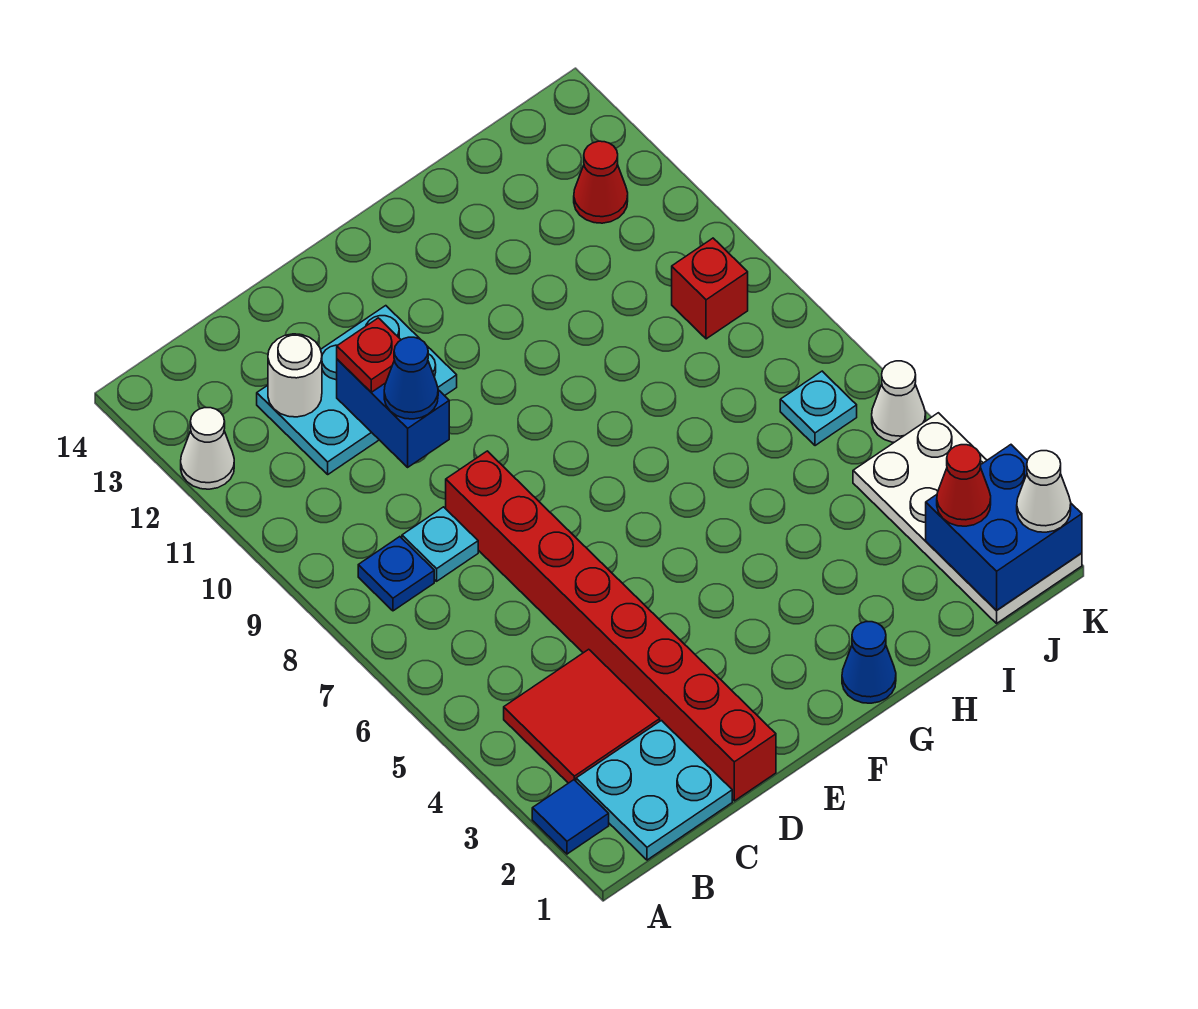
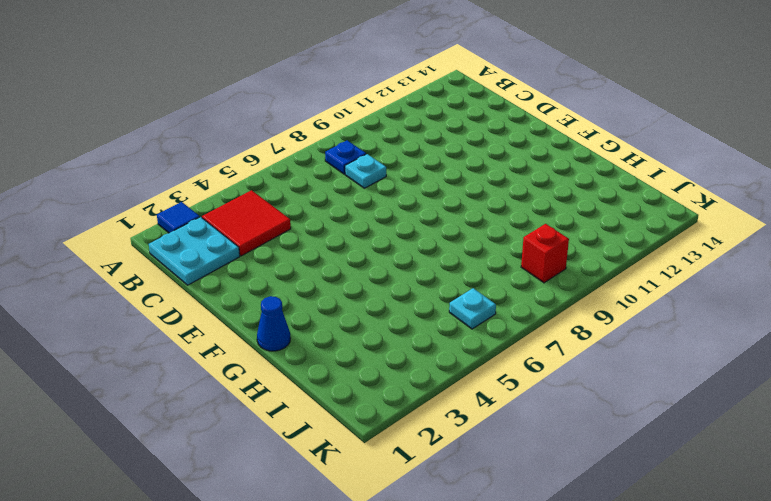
none -> white 1x1 cone [181,408,234,489]
none -> cyan 2x3 plate [257,306,457,474]
none -> red 1x8 brick [446,451,776,801]

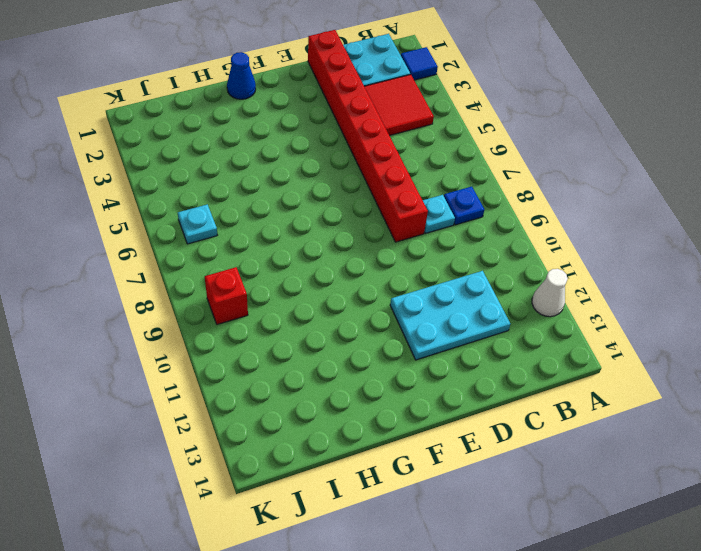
none -> white 2x4 plate [853,413,1082,623]
none -> red 1x1 cone [574,141,628,223]
none -> white 1x1 cone [872,361,926,442]

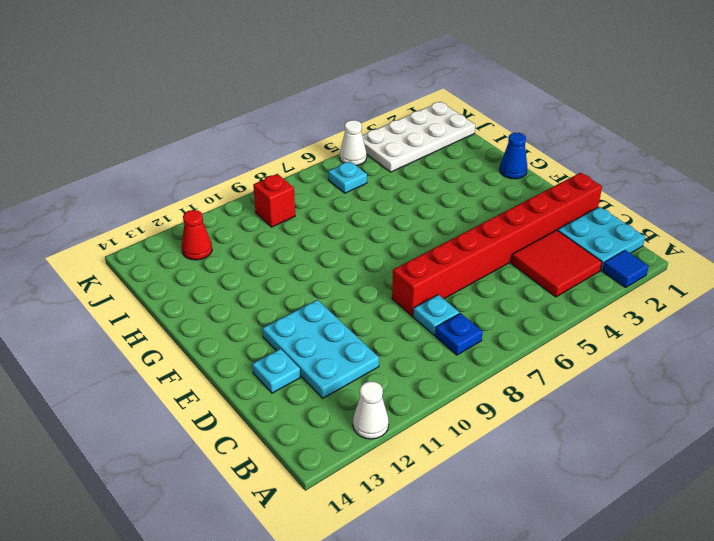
cyan 1x1 plate [252,349,300,393] -> none
none -> white 1x1 round brick [268,334,322,417]
none -> blue 1x2 brick [337,359,449,467]
none -> blue 2x2 brick [926,445,1082,611]

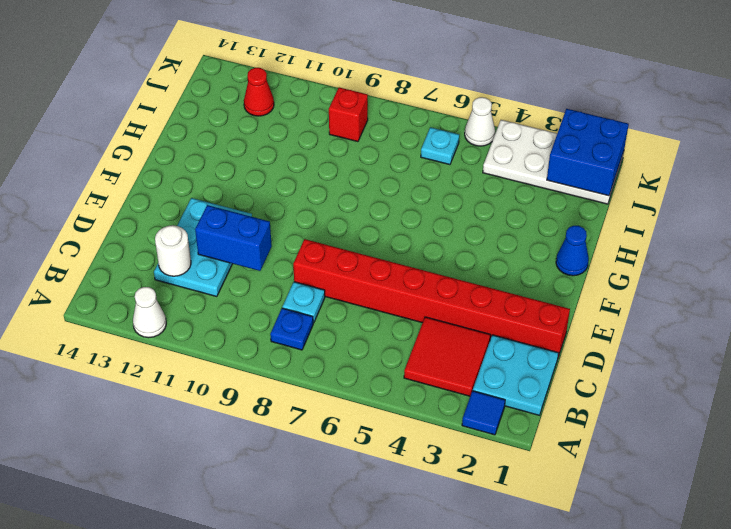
none -> blue 1x1 cone [384,337,438,419]
none -> red 1x1 plate [337,318,401,392]
none -> red 1x1 cone [937,445,991,526]

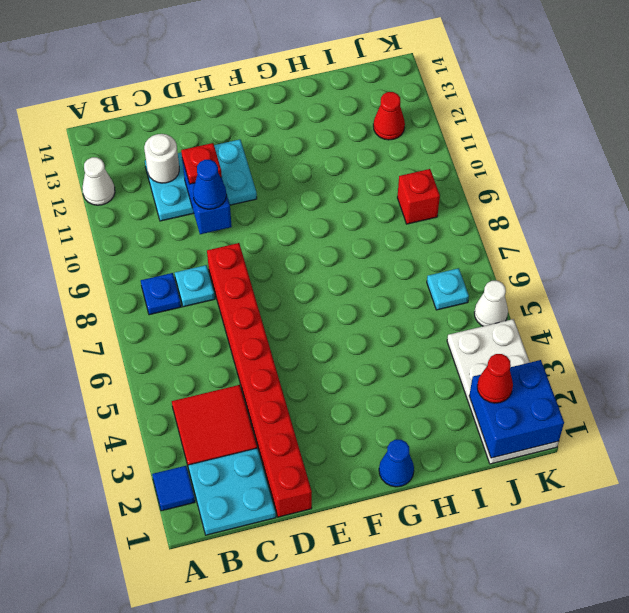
none -> white 1x1 cone [1017,451,1071,532]

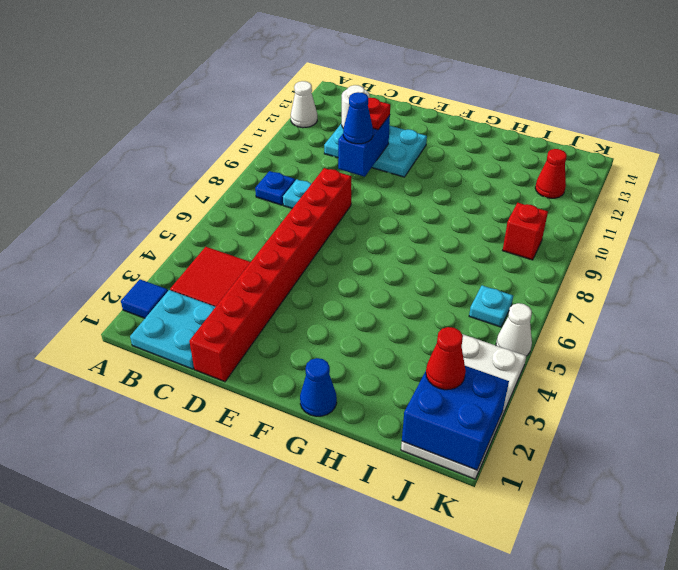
none -> white 1x1 cone [1017,451,1071,532]

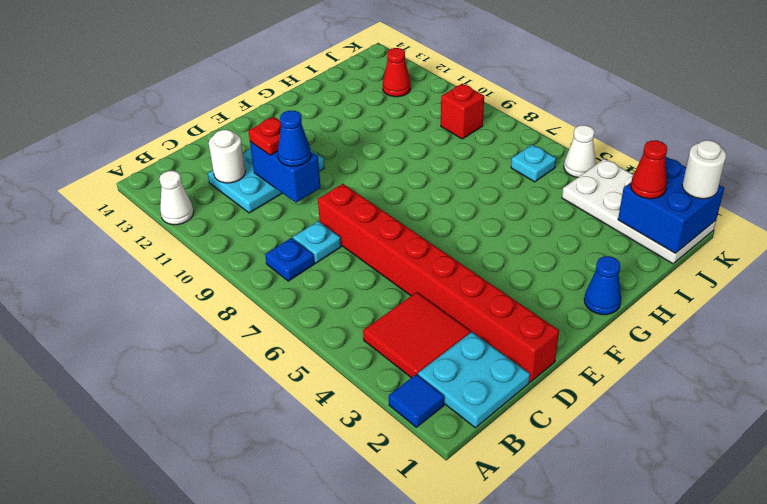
white 1x1 round brick [682,140,726,199] -> white 1x1 cone [1017,451,1071,532]

